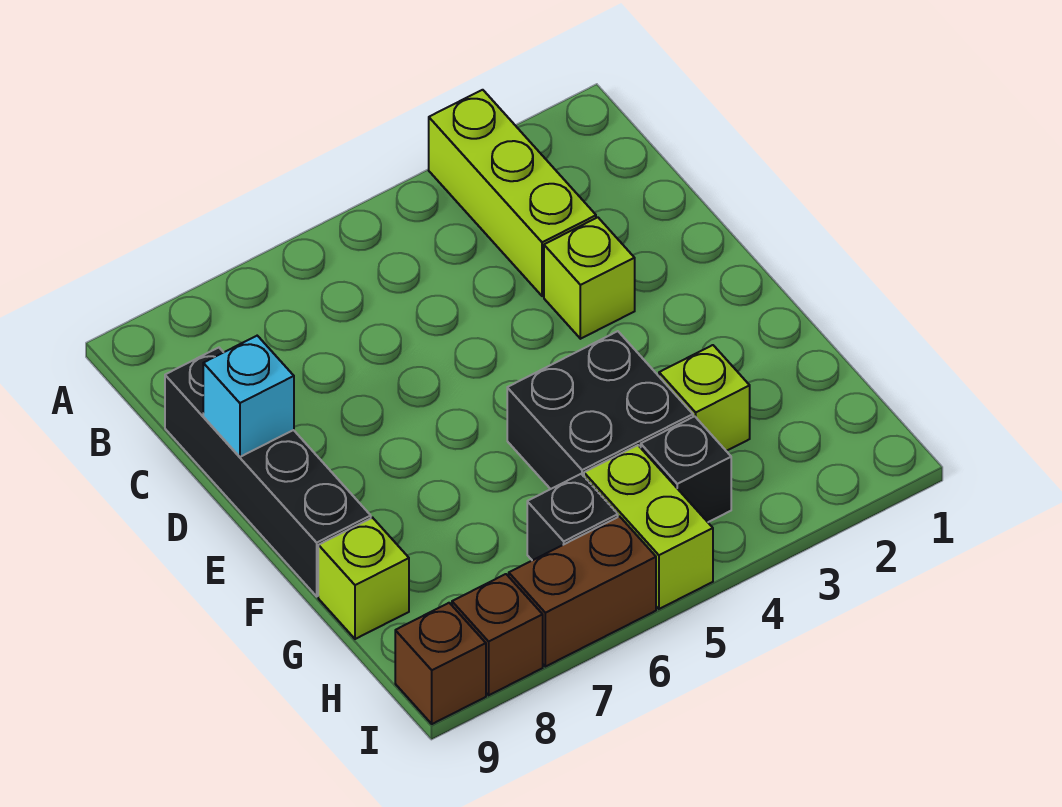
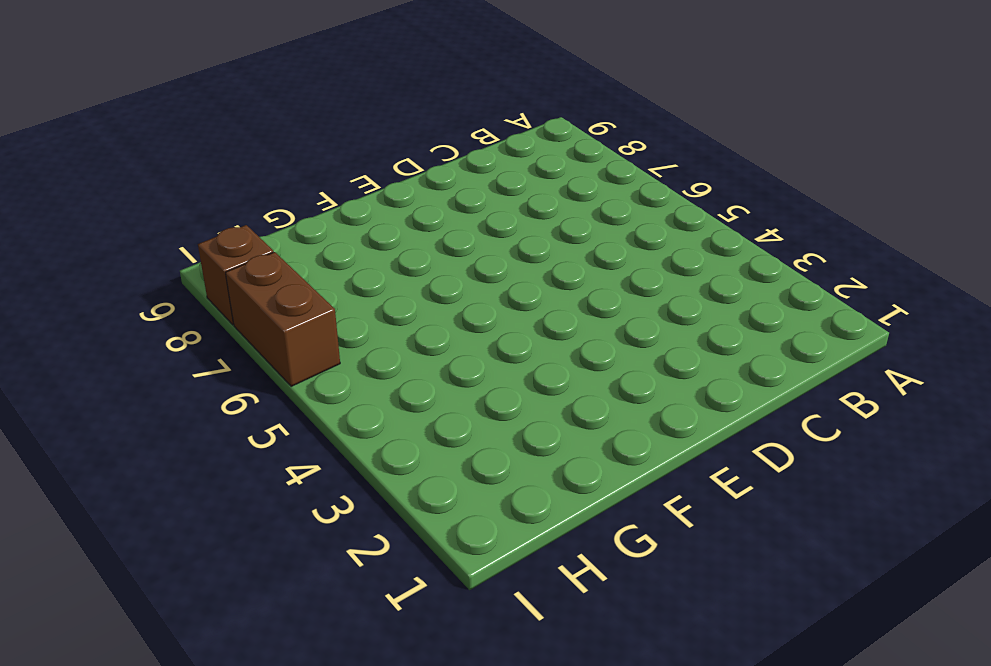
none -> lime 1x3 brick [429,90,596,296]
none -> black 1x4 brick [165,348,371,596]
none -> lime 1x1 brick [544,217,635,339]

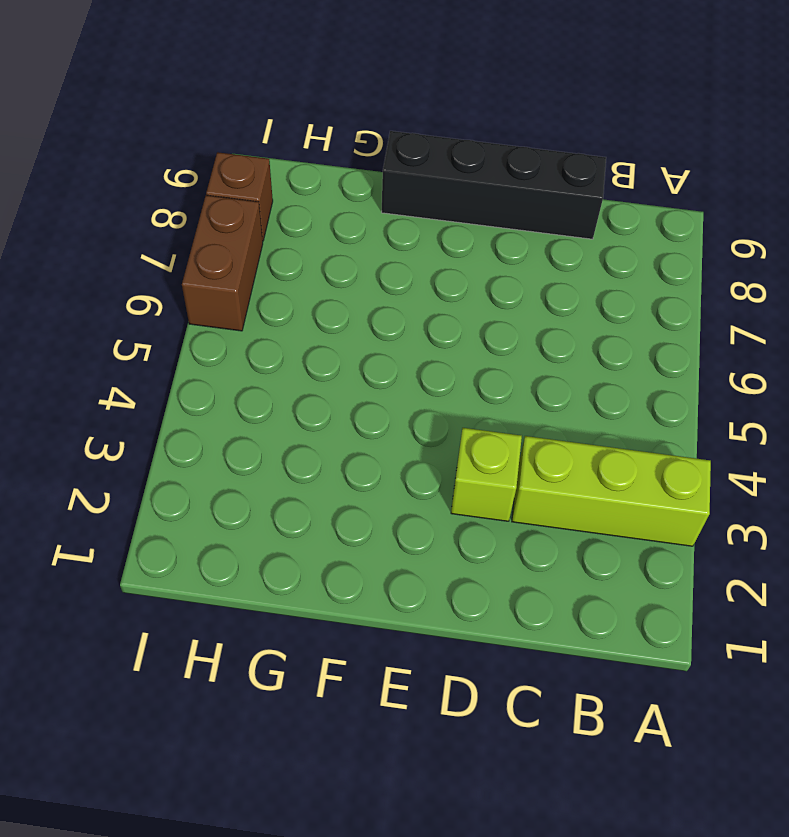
none -> black 2x2 brick [507,331,693,489]
none -> lime 1x1 brick [659,345,750,451]
none -> lime 1x1 brick [318,518,409,639]

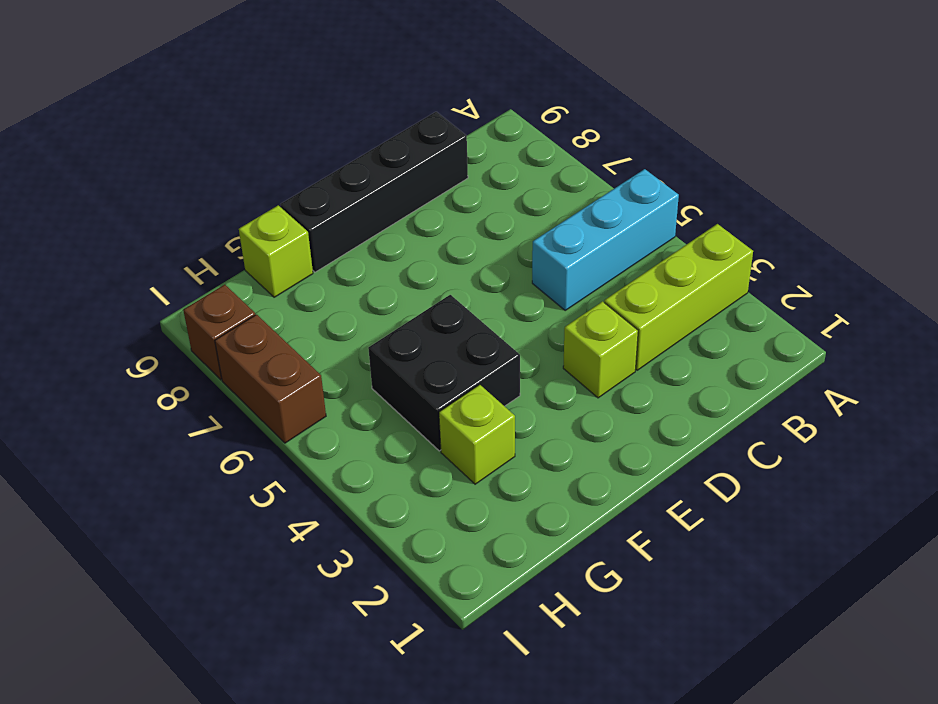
cyan 1x3 brick [532,169,679,310] -> none
none -> black 1x1 brick [641,416,731,522]
none -> lime 1x2 brick [584,445,713,609]
none -> black 1x1 brick [527,474,618,560]

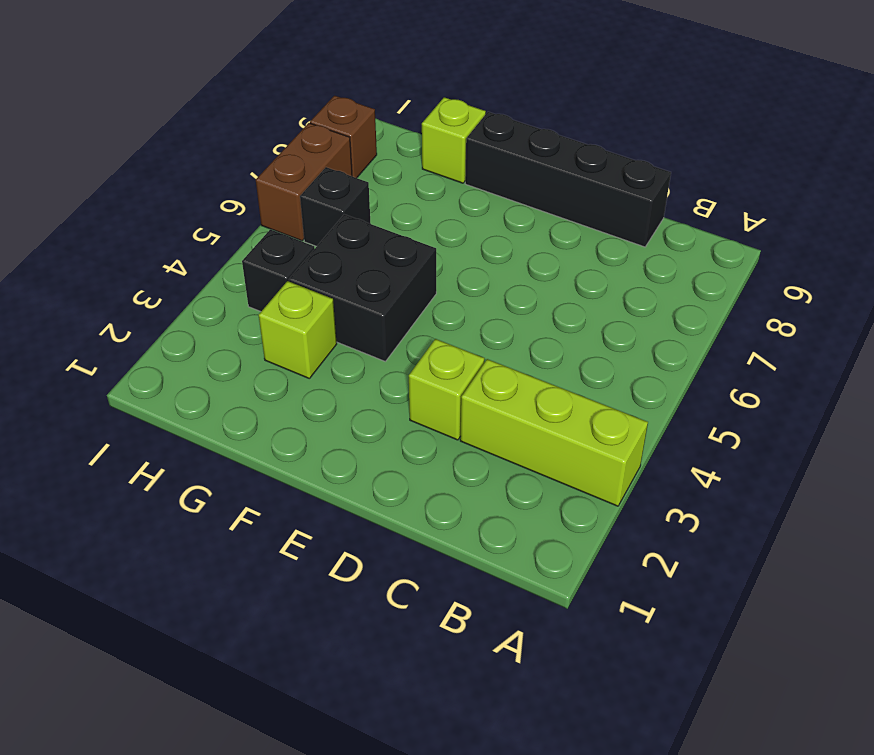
none -> lime 1x2 brick [584,445,713,609]
none -> brown 1x1 brick [395,603,486,724]
none -> cyan 1x1 brick [203,336,294,457]

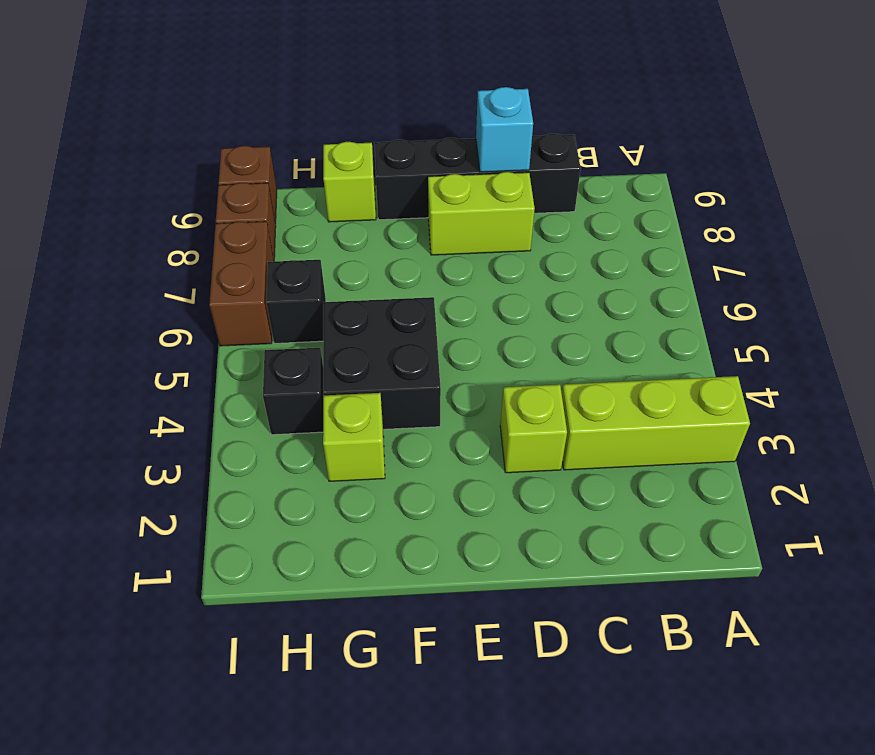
lime 1x2 brick [428,172,535,255] -> lime 1x2 brick moved to [584,445,713,609]

